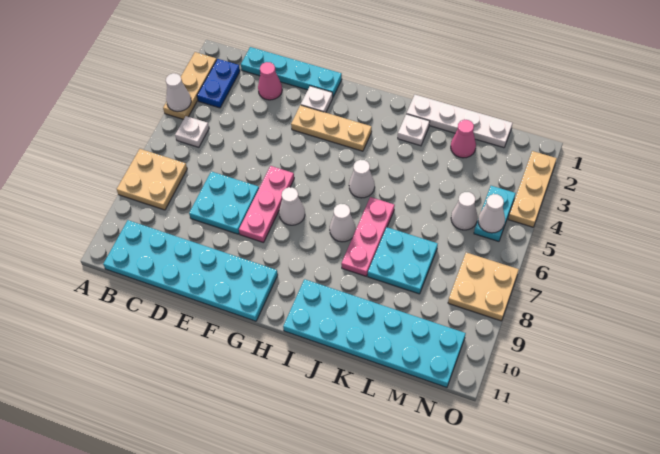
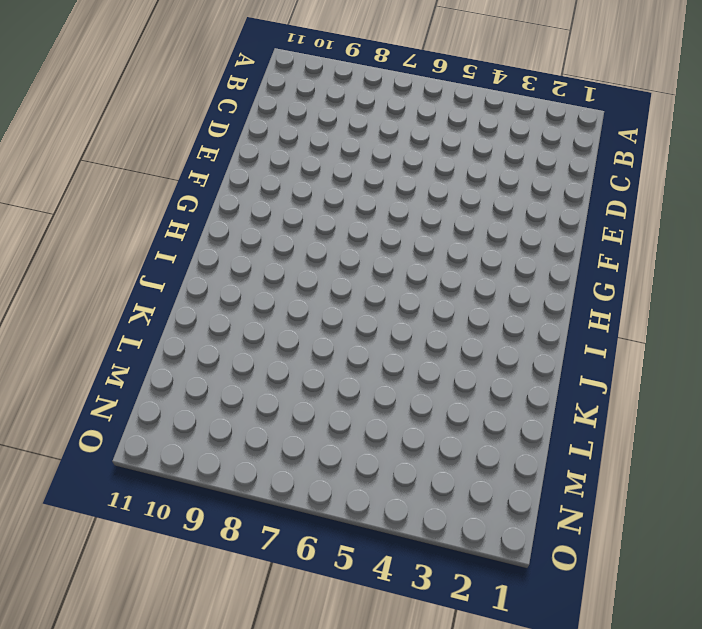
none -> tan 1x3 plate [163,52,217,119]
none -> tan 2x2 plate [117,149,187,210]
none -> blue 1x2 plate [197,59,240,108]

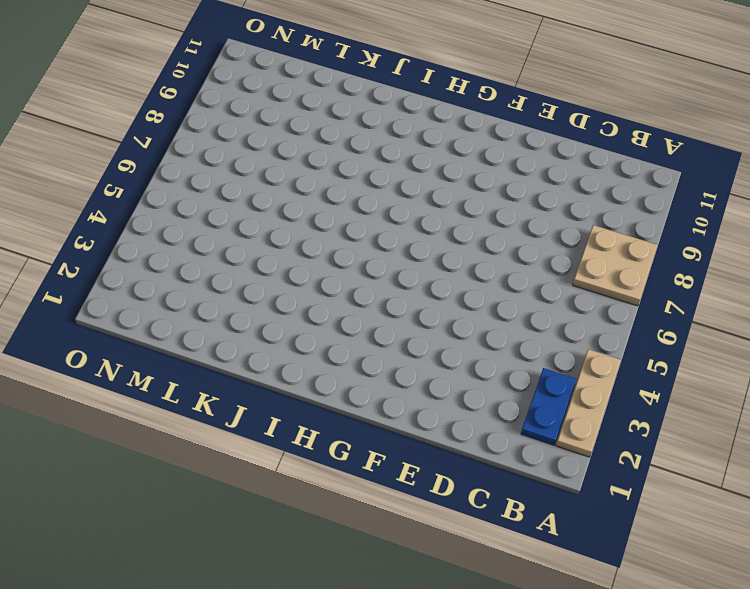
none -> white 1x1 plate [175,116,209,147]
none -> cyan 2x6 plate [103,220,278,321]
none -> cyan 1x4 plate [241,47,342,97]

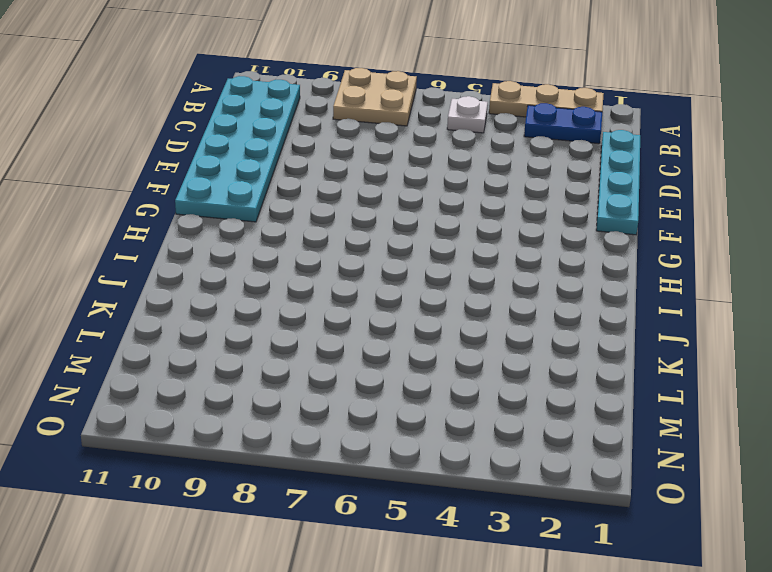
none -> pink 1x1 cone [258,62,282,100]
none -> cyan 2x2 plate [189,171,259,234]
none -> white 1x1 plate [301,86,333,113]

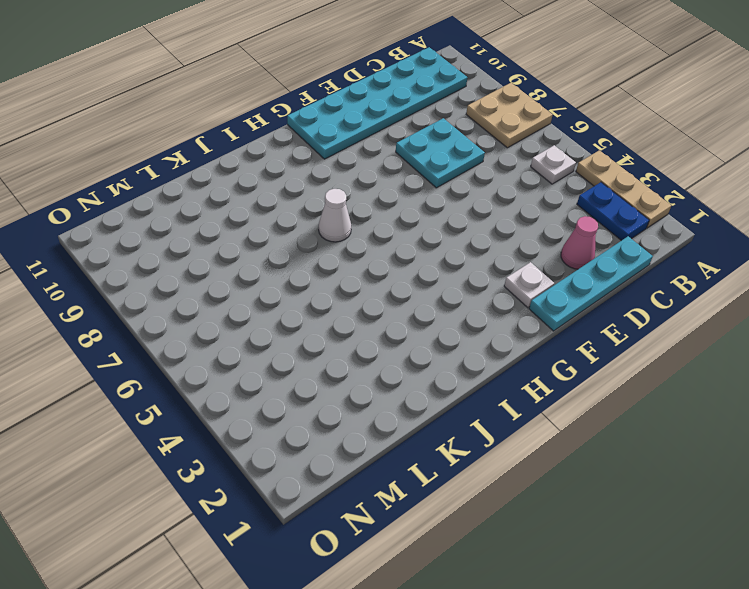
none -> tan 1x3 plate [291,105,372,151]
none -> pink 1x3 plate [239,166,294,243]
none -> white 1x1 cone [279,187,305,225]

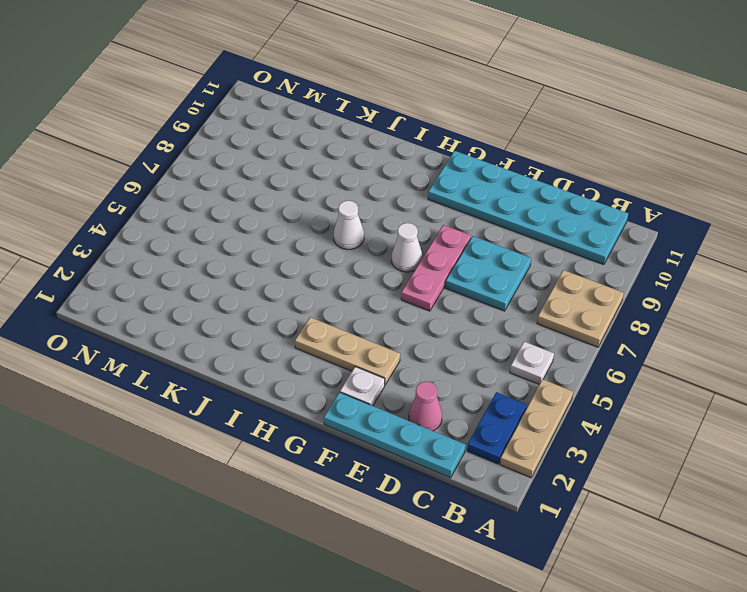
none -> white 1x1 cone [349,160,375,198]
none -> cyan 2x6 plate [283,279,466,387]
none -> white 1x4 plate [407,95,512,148]

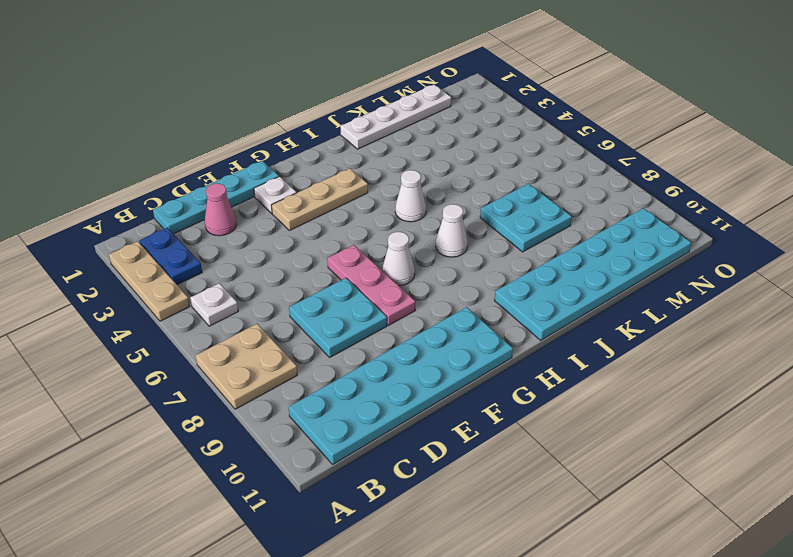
none -> white 1x1 plate [398,114,430,146]
none -> pink 1x3 plate [341,197,395,276]
none -> pink 1x1 cone [451,119,476,158]

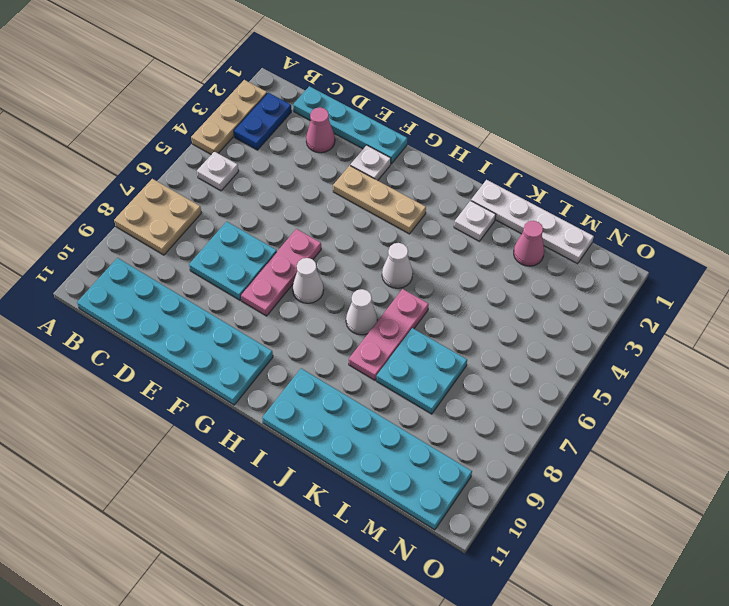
none -> white 1x1 cone [451,192,478,230]
none -> cyan 1x2 plate [474,186,515,241]
none -> tan 2x2 plate [448,253,519,321]

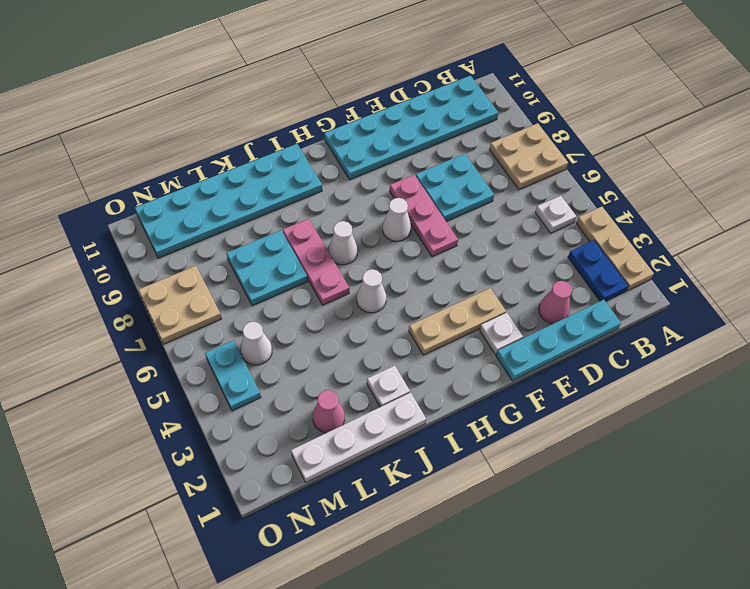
none -> tan 1x3 plate [508,151,557,227]
none -> white 1x1 cone [166,73,191,112]
none -> white 1x1 cone [478,194,505,233]

